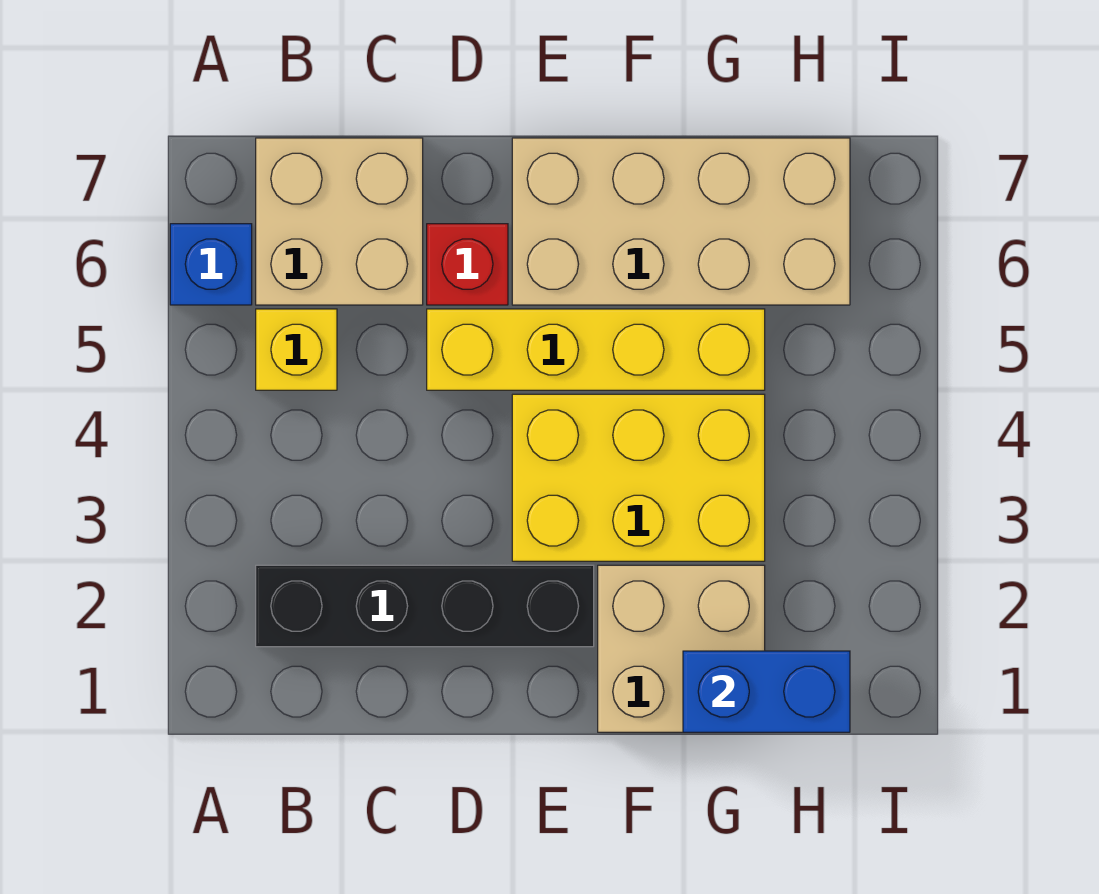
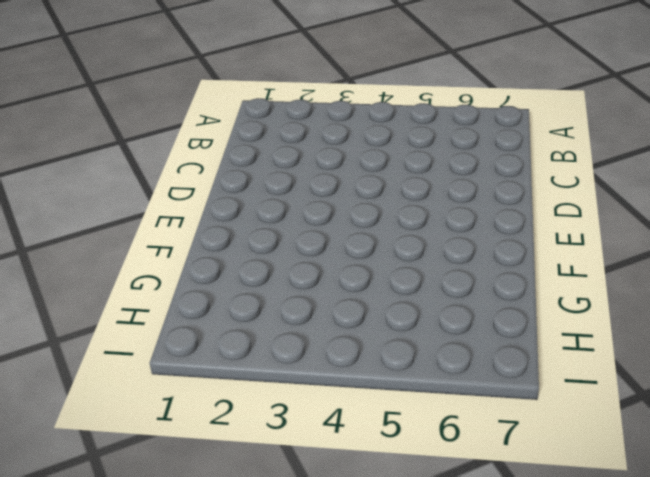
none -> blue 1x1 brick [170,224,252,305]
none -> black 1x4 brick [256,565,594,647]

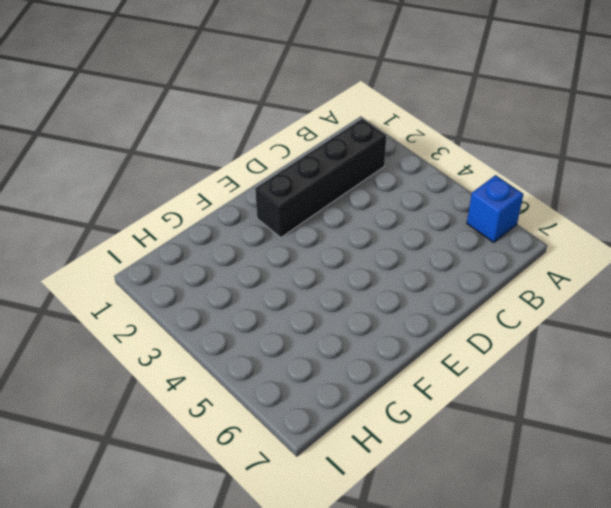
none -> yellow 1x1 brick [256,309,337,390]
none -> tan 2x2 brick [256,138,423,305]

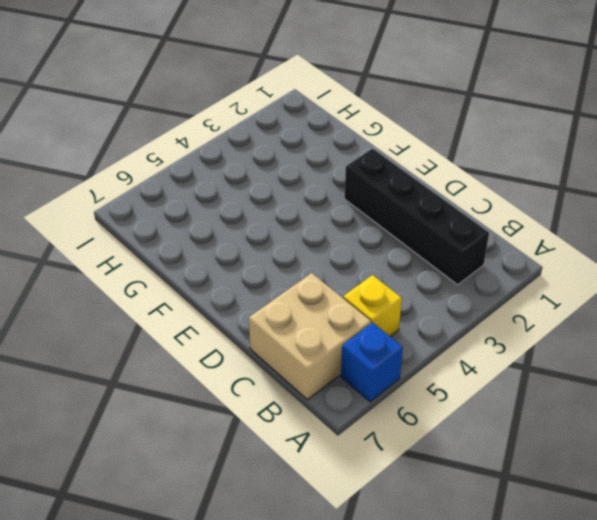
none -> yellow 1x4 brick [427,309,765,390]
none -> red 1x1 brick [427,224,508,305]

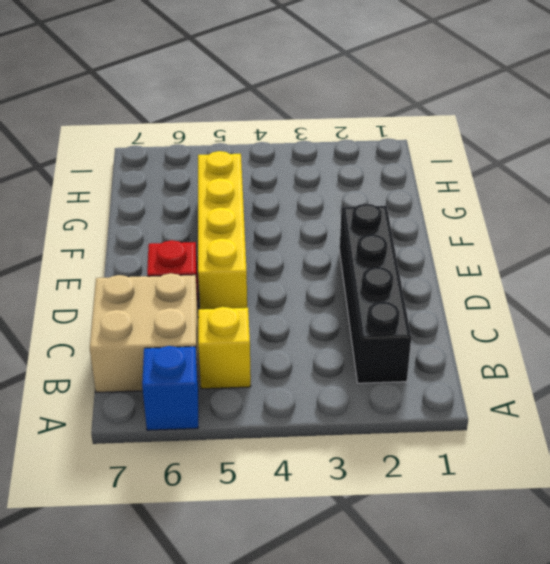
none -> yellow 2x3 brick [512,394,765,561]
none -> tan 2x4 brick [512,138,850,305]

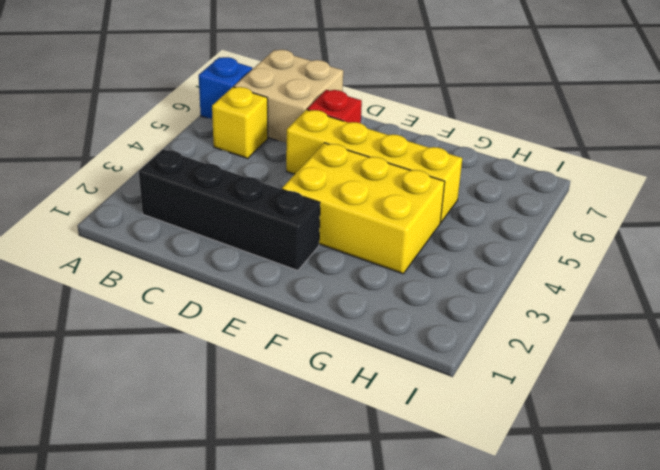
none -> tan 2x4 brick [512,138,850,305]
none -> tan 2x2 brick [598,565,765,732]

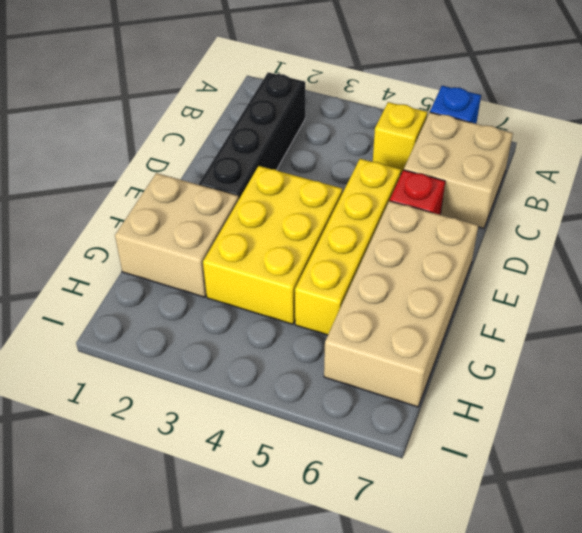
none -> blue 1x2 brick [683,651,850,732]

